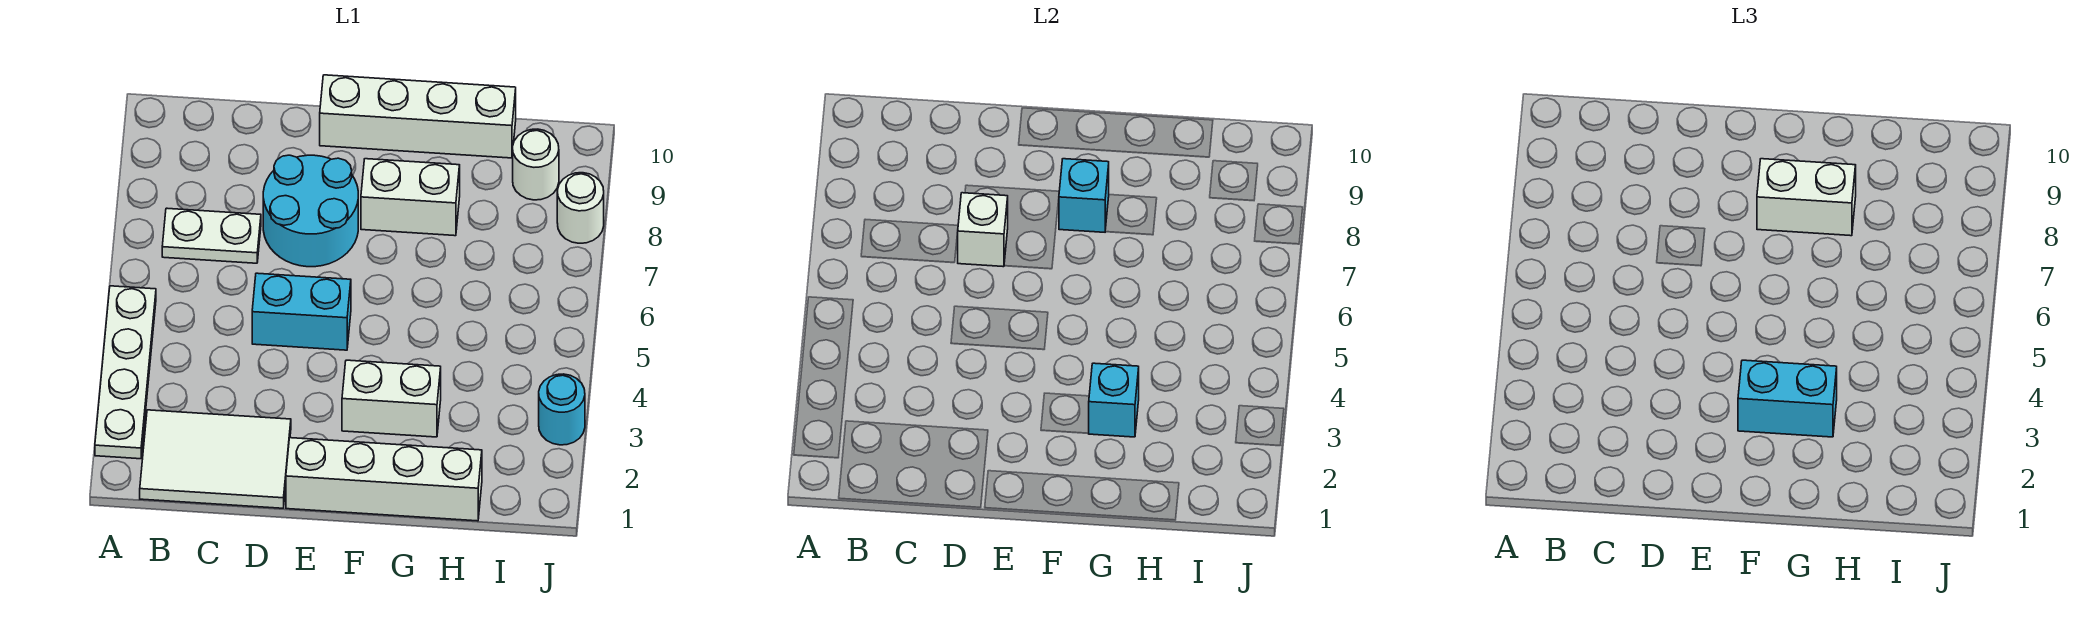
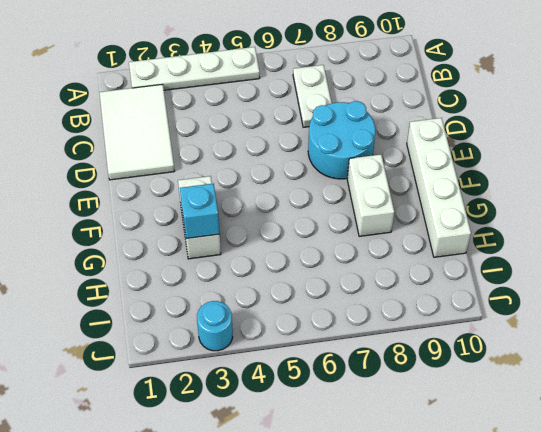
none -> cyan 1x2 brick [252,273,351,350]
none -> white 1x4 brick [286,438,482,521]
none -> white 1x1 round brick [513,129,559,200]

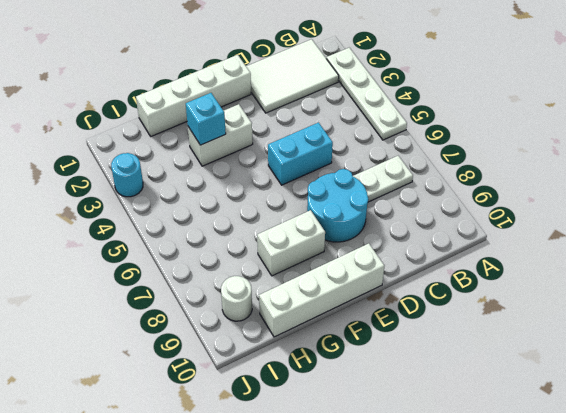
none -> white 1x1 round brick [557,173,604,243]
none -> white 1x1 brick [958,193,1008,267]
none -> cyan 1x1 brick [1059,159,1109,232]

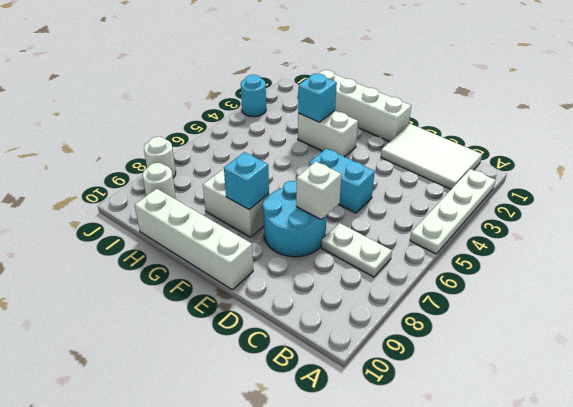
none -> cyan 1x2 brick [1738,360,1837,437]
none -> white 1x2 brick [1757,159,1856,236]

